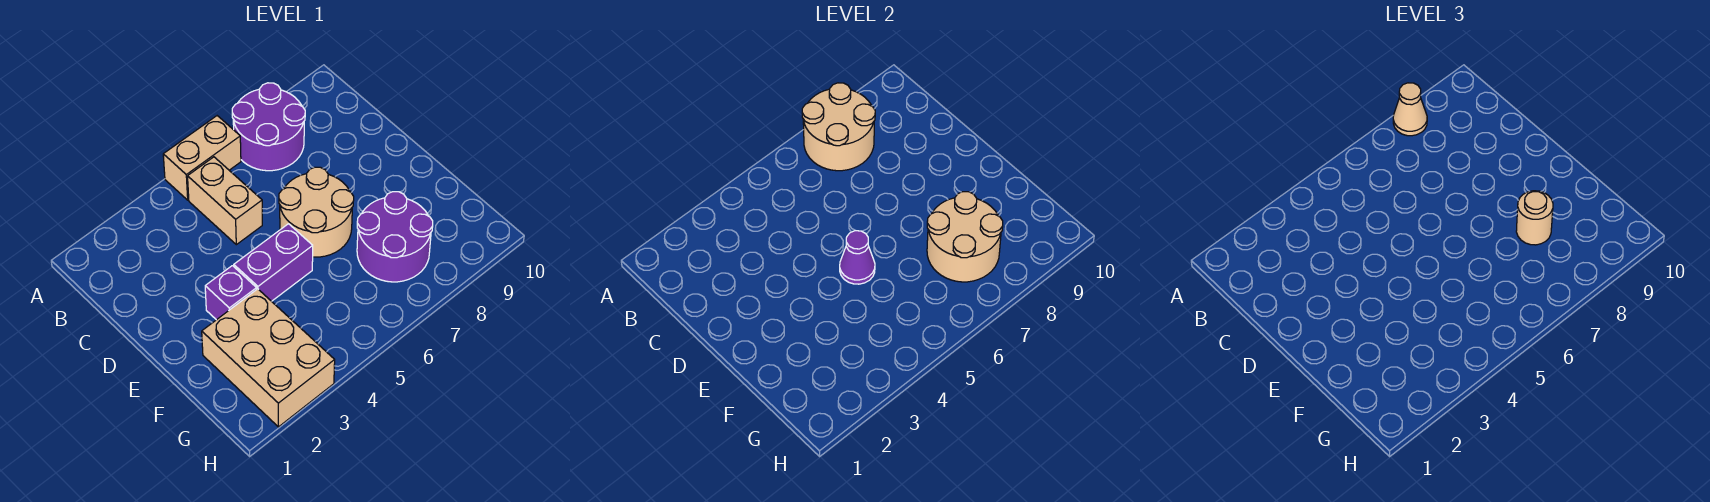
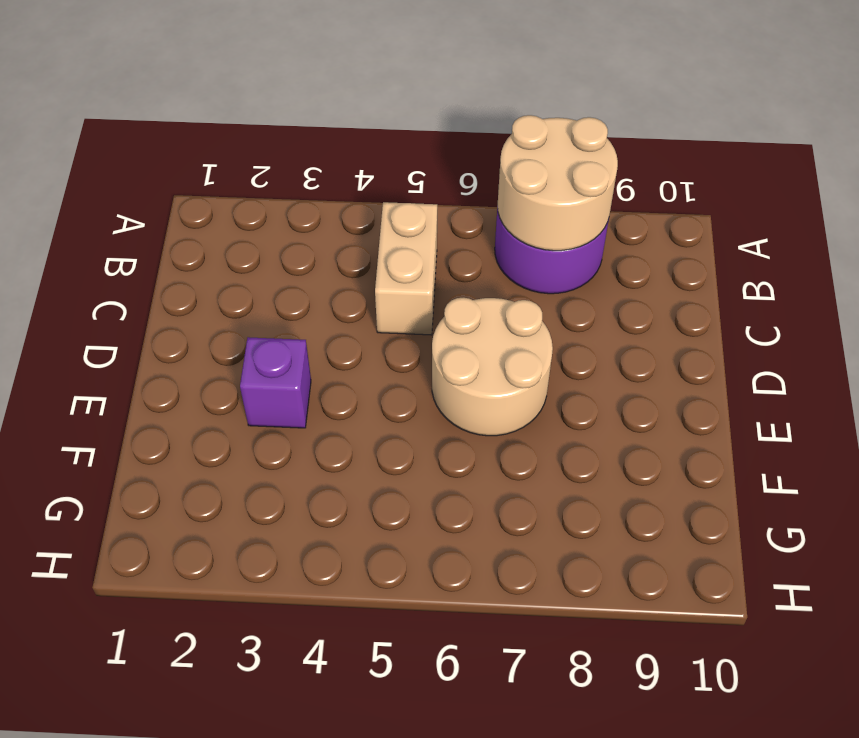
none -> tan 1x2 brick [163,116,241,200]
none -> purple 1x2 brick [234,224,313,301]
none -> tan 2x3 brick [202,289,335,427]

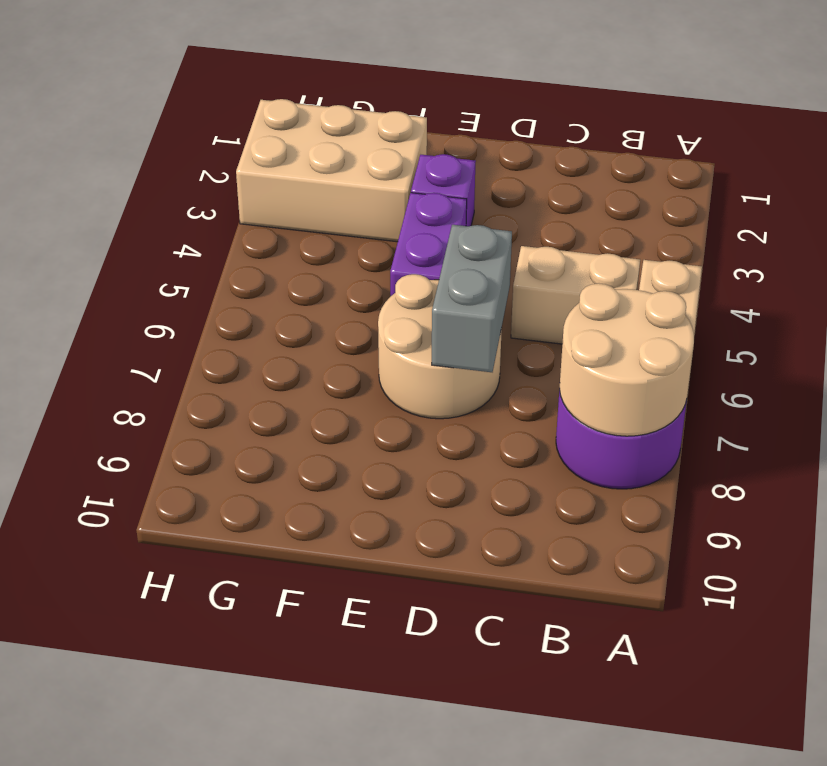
grey 1x2 brick [432,225,512,372] -> none
none -> purple 2x2 round brick [357,192,433,282]
none -> purple 1x1 cone [840,231,875,284]
none -> tan 2x2 round brick [927,192,1003,282]

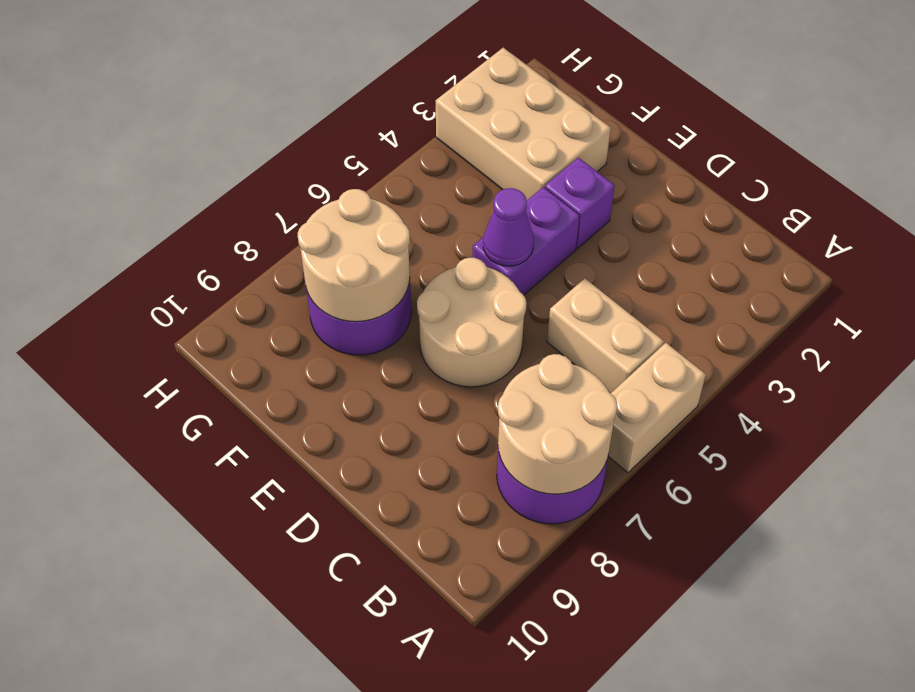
none -> tan 1x1 cone [1393,83,1427,136]
none -> tan 1x1 round brick [1516,191,1553,245]

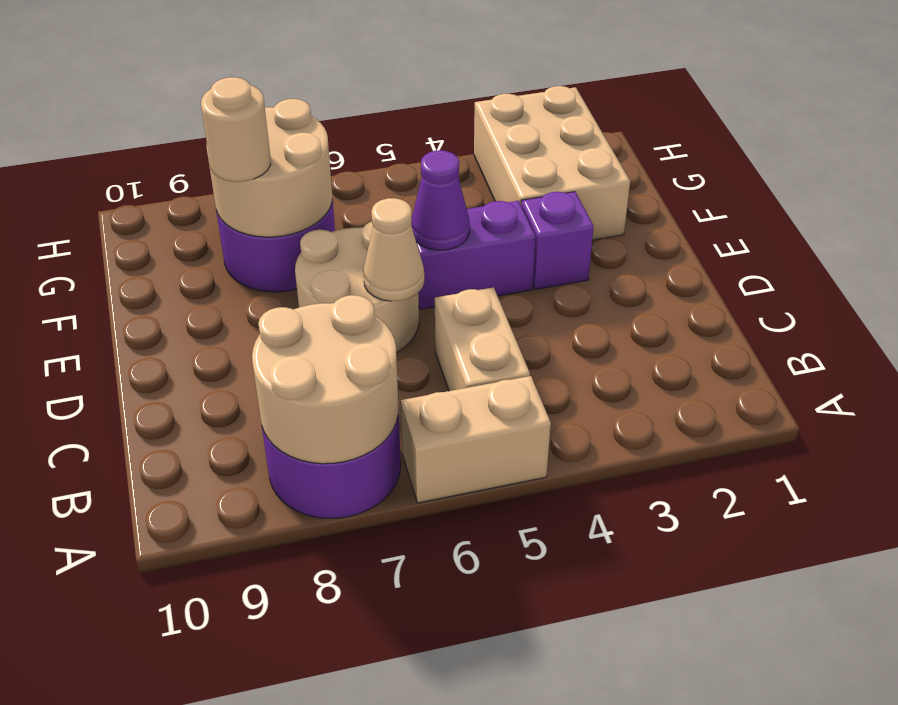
tan 1x1 cone [363,198,424,301] -> tan 1x1 cone moved to [1393,83,1427,136]

